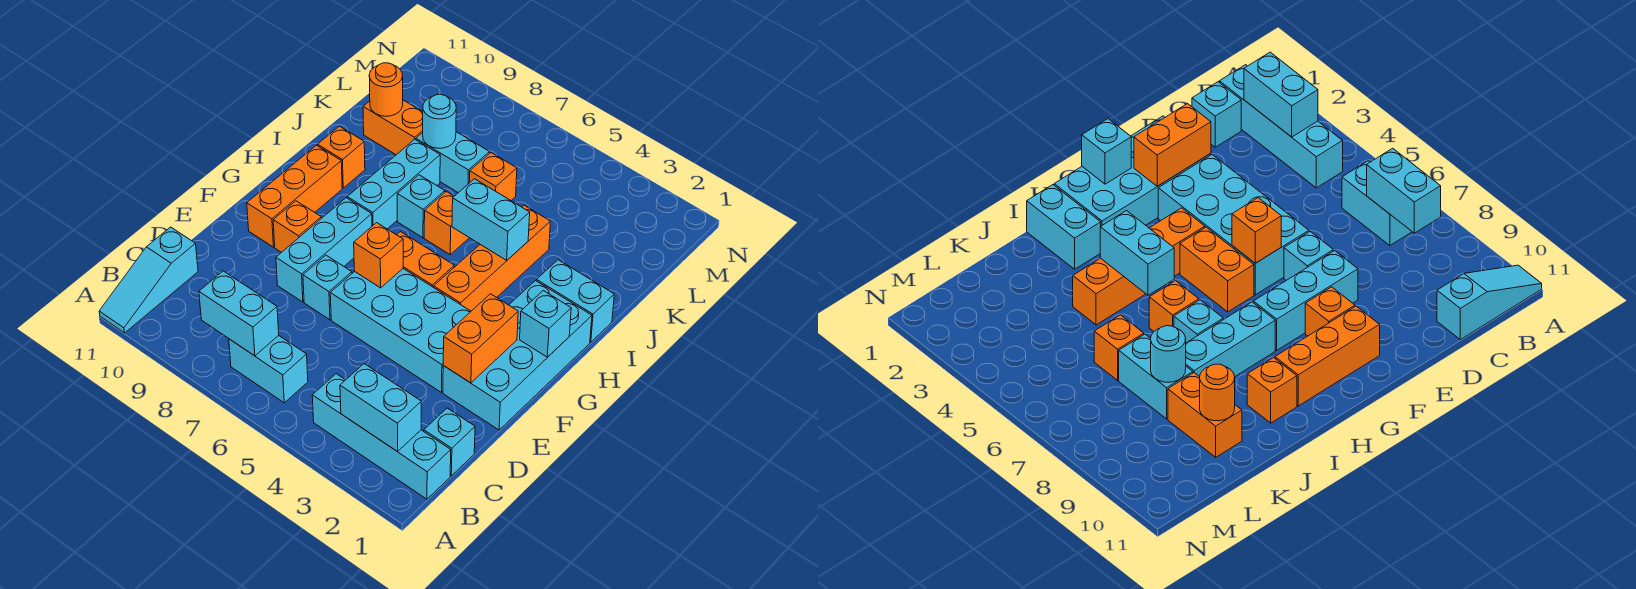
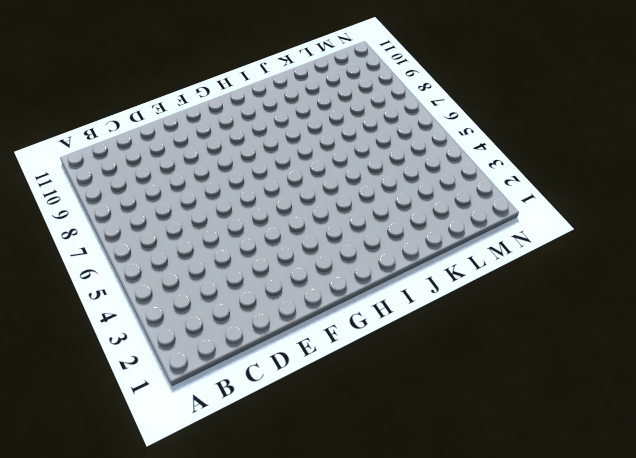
none -> cyan 1x3 slope [99,227,198,333]
none -> cyan 1x4 brick [312,374,451,499]
none -> cyan 1x2 brick [229,335,308,403]

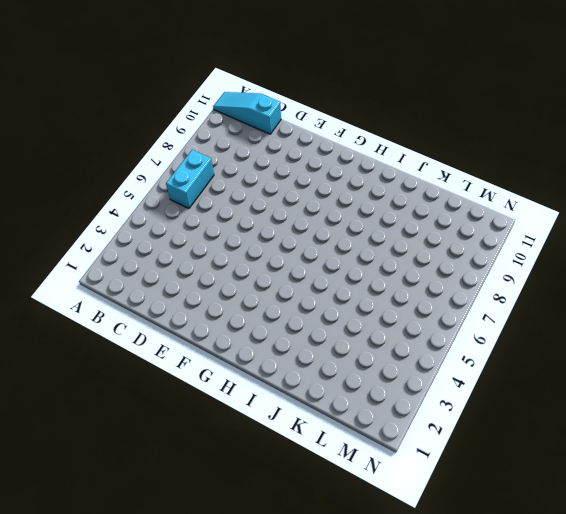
none -> cyan 1x4 brick [312,374,451,499]
none -> cyan 1x1 brick [424,408,475,476]
none -> cyan 2x4 brick [443,281,592,430]

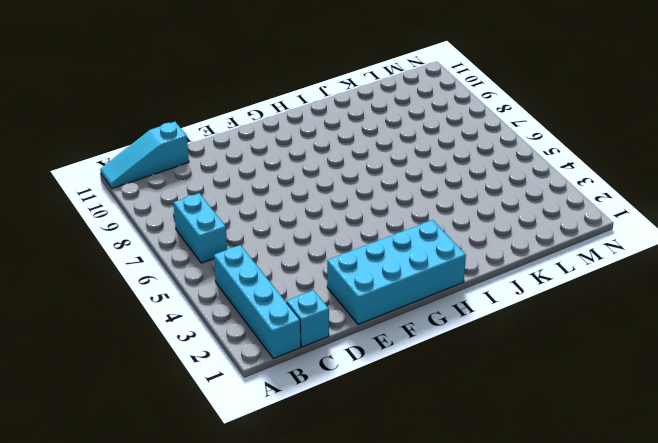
none -> cyan 2x4 brick [330,269,471,392]
none -> cyan 1x1 brick [303,255,352,320]
none -> cyan 1x3 brick [276,198,372,302]

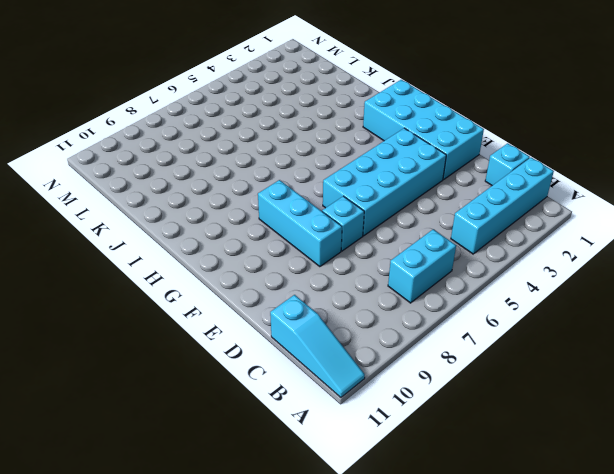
none -> orange 1x1 brick [273,201,321,252]
none -> orange 1x3 brick [247,145,342,247]
none -> orange 1x4 brick [434,205,551,311]

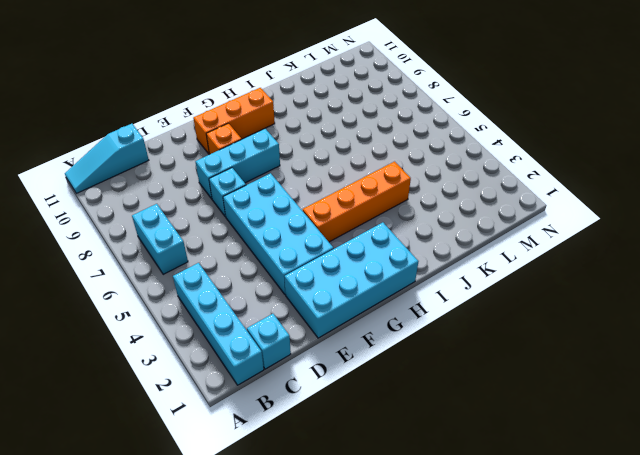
none -> orange 1x2 brick [397,232,454,287]
none -> cyan 1x3 brick [347,139,440,229]
none -> cyan 1x2 brick [536,260,614,342]

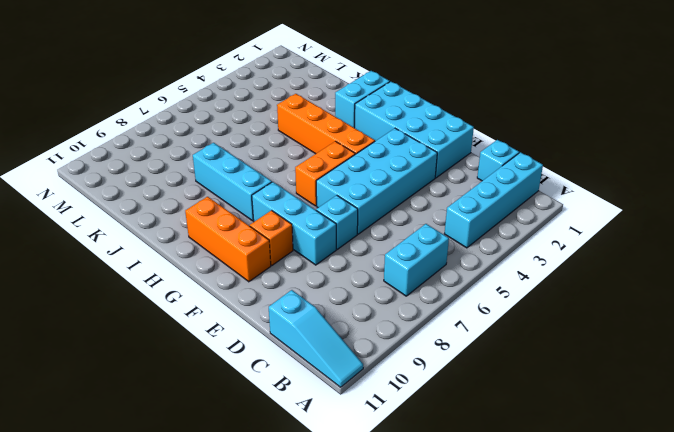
none -> orange 1x1 brick [424,192,469,255]
none -> cyan 1x1 brick [397,175,445,238]
none -> orange 1x1 brick [318,126,365,188]

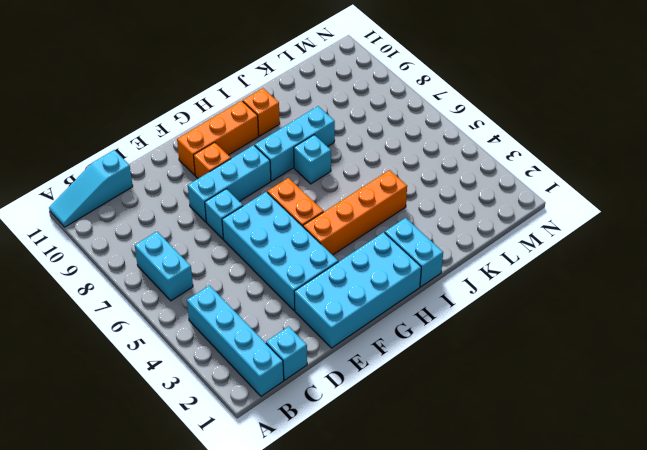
none -> orange 1x1 brick [424,192,469,255]
none -> orange 1x1 brick [470,153,517,200]
none -> cyan 1x2 brick [416,132,490,193]

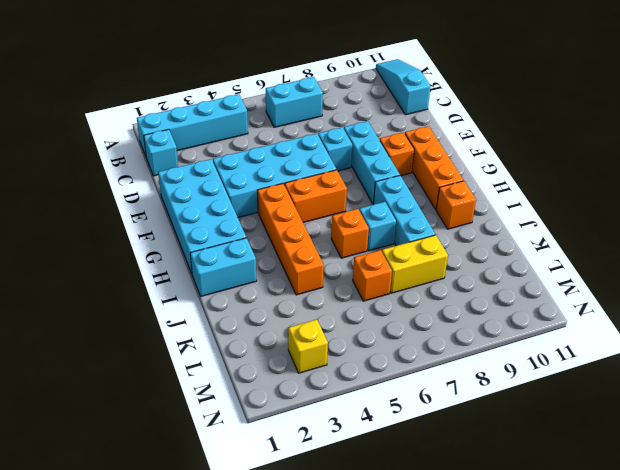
yellow 1x2 brick [382,235,448,293] -> cyan 1x2 brick [416,132,490,193]
yellow 1x1 brick [288,319,328,373] -> none
none -> orange 1x2 brick [363,100,423,155]
none -> cyan 1x2 brick [340,364,421,452]
none -> cyan 1x2 brick [199,271,279,356]

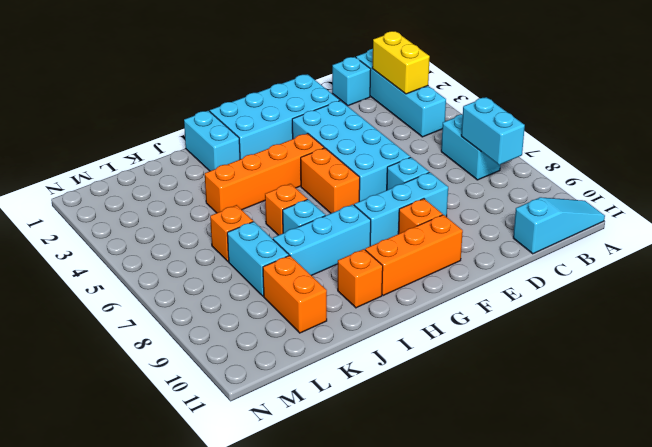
yellow 1x2 brick [372,31,430,94] -> cyan 1x2 brick [340,364,421,452]
none -> orange 1x2 brick [443,294,518,383]
none -> orange 1x1 brick [354,223,403,288]
none -> cyan 1x1 brick [520,291,571,357]

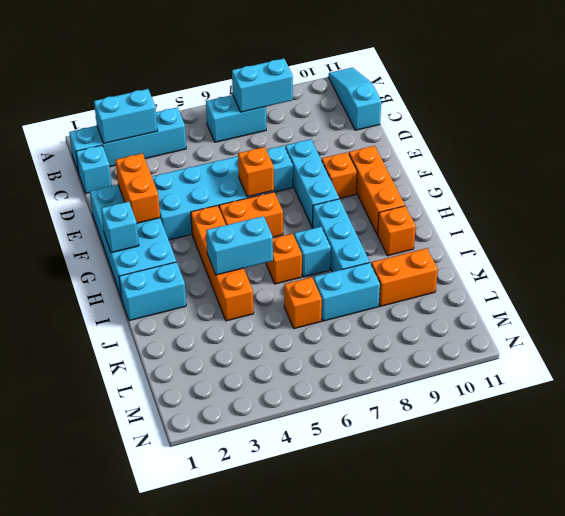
none -> cyan 1x1 round brick [423,95,456,148]
none -> orange 1x1 round brick [369,63,403,116]

